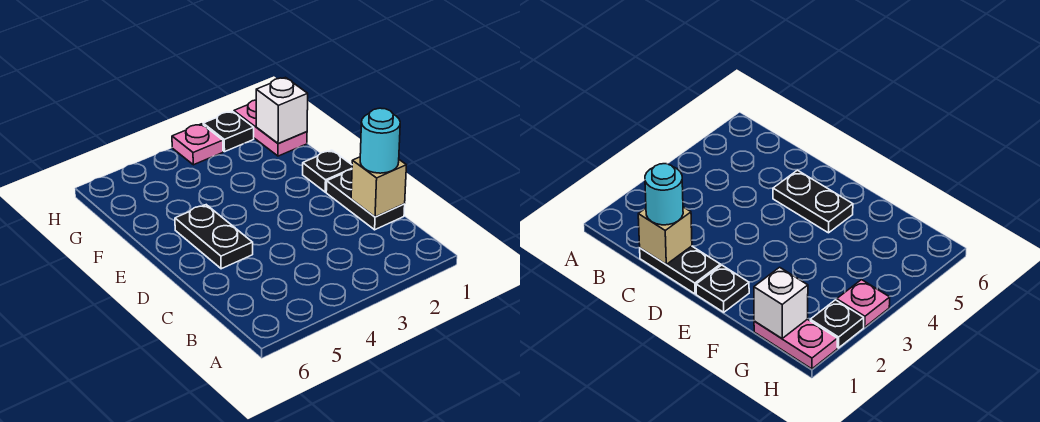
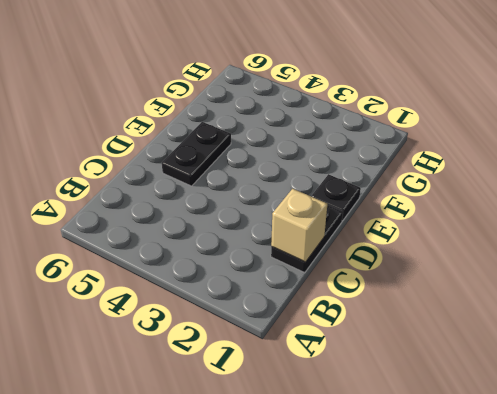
none -> pink 1x2 plate [234,100,307,156]
none -> black 1x1 plate [203,111,254,152]

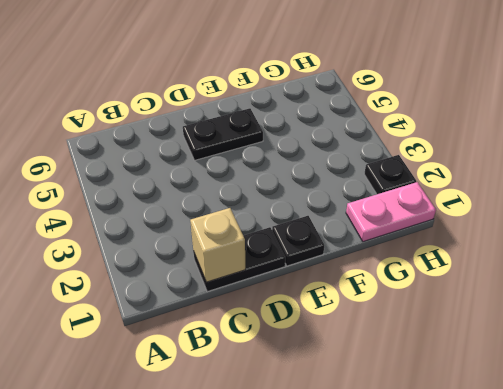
none -> pink 1x1 plate [172,124,223,165]
none -> white 1x1 brick [256,77,308,144]

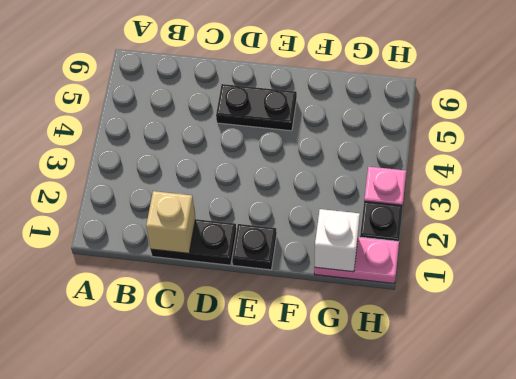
none -> cyan 1x1 round brick [360,108,400,173]

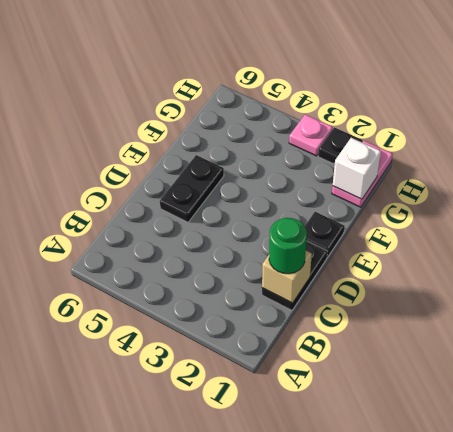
green 1x1 round brick [269,218,307,274] -> cyan 1x1 round brick [360,108,400,173]

